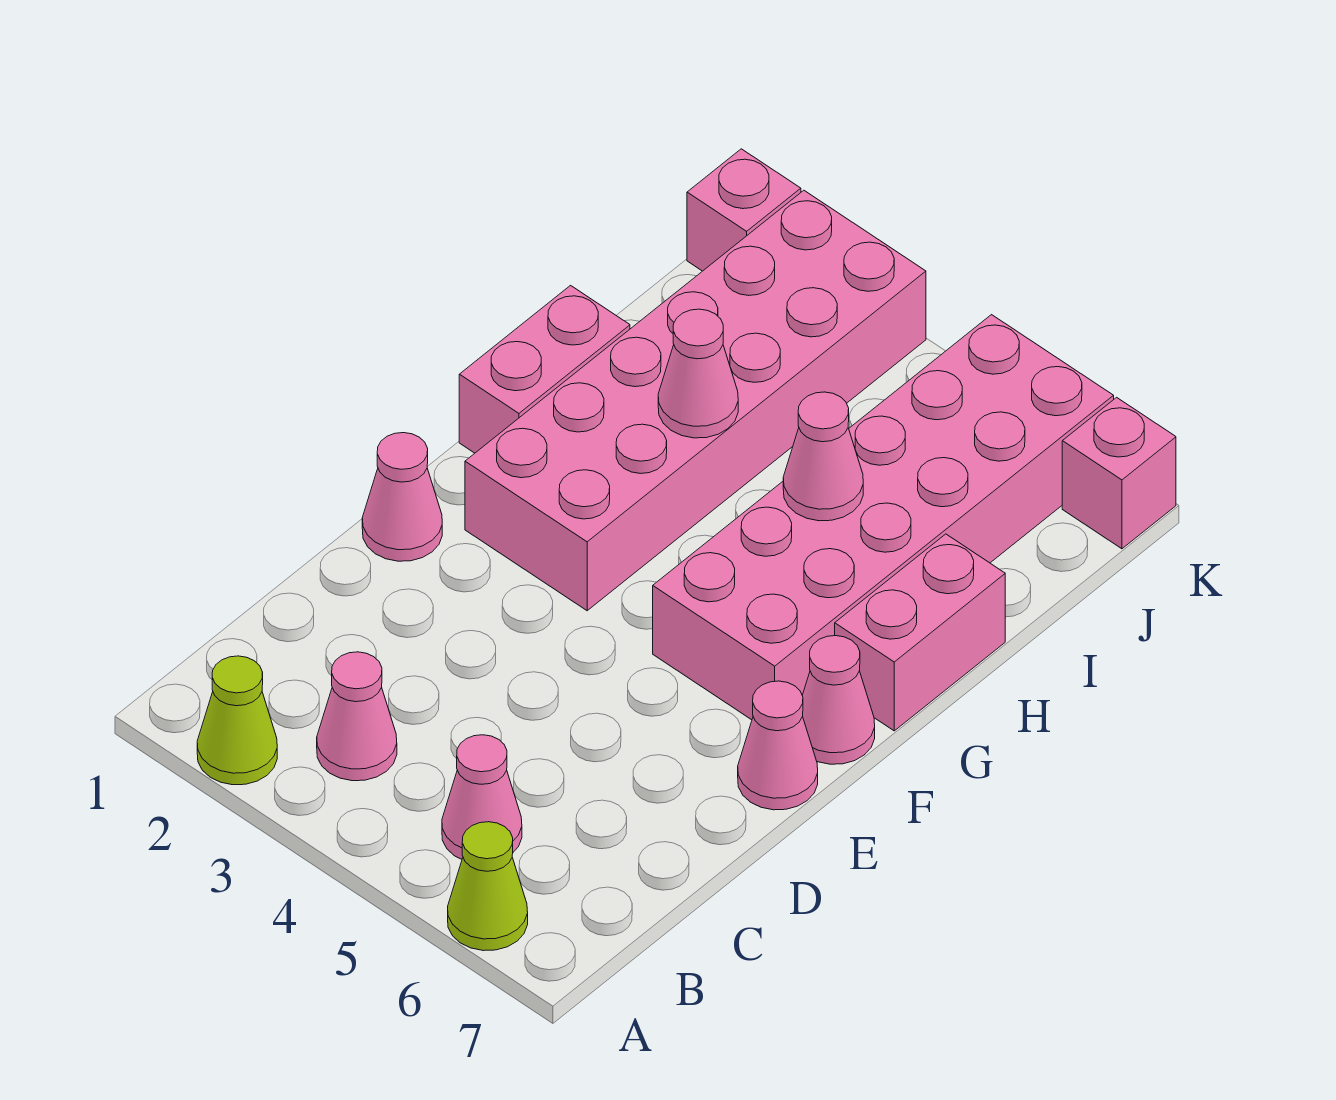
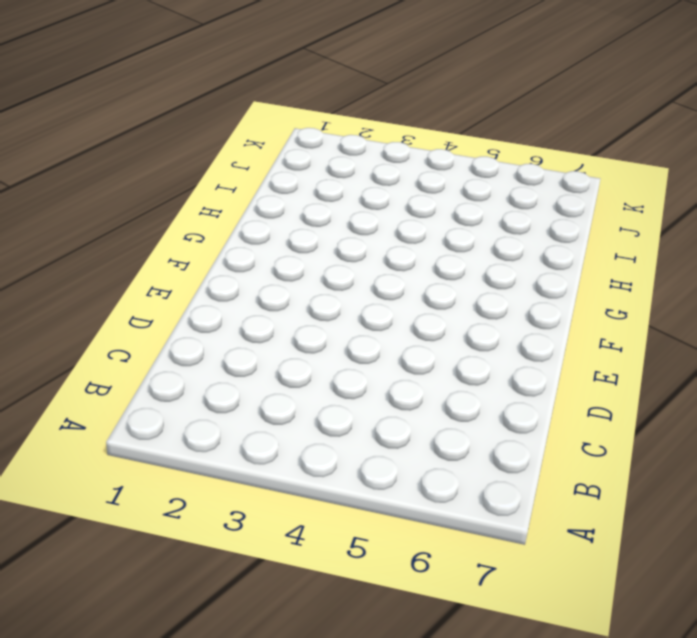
none -> lime 1x1 cone [197,656,277,785]
none -> lime 1x1 cone [448,822,528,951]
none -> pink 1x1 cone [317,652,397,781]

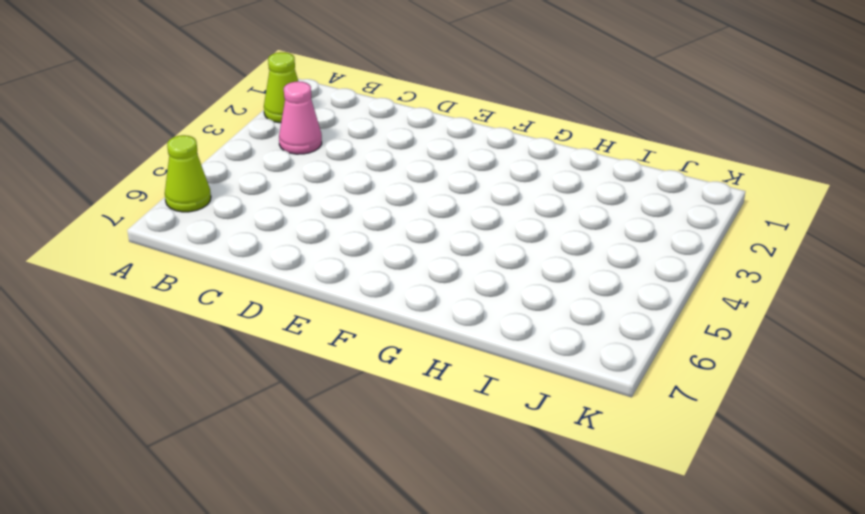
none -> pink 1x1 cone [442,735,522,859]
none -> pink 1x1 cone [362,433,442,561]
none -> pink 1x1 cone [738,681,818,810]

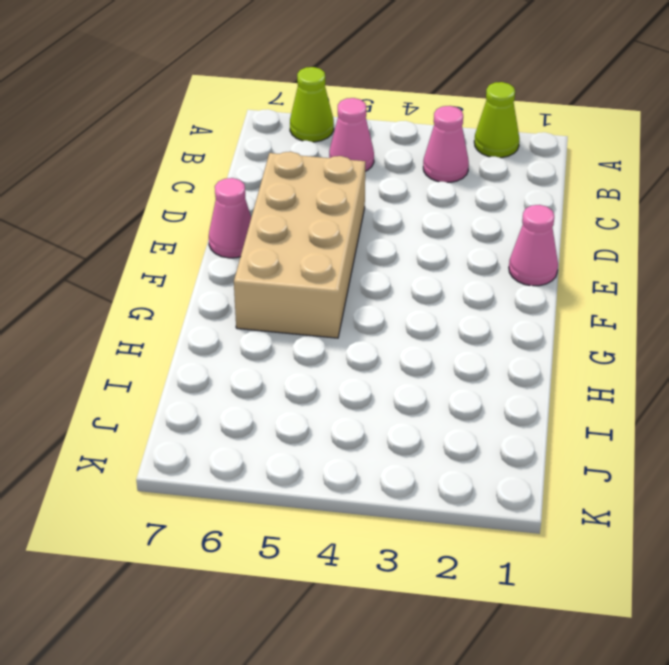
tan 2x4 brick [234,152,365,338] -> pink 2x6 brick [653,315,1114,720]
none -> pink 2x6 brick [465,190,926,611]
none -> pink 1x1 cone [802,636,875,764]
none -> pink 1x2 brick [459,286,630,453]

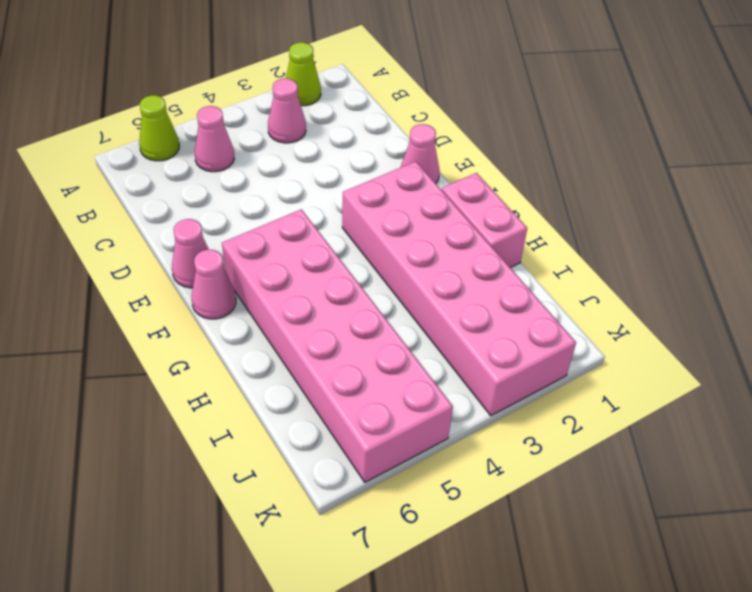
none -> pink 1x2 brick [835,534,1005,731]
none -> pink 1x1 brick [687,149,801,271]
none -> pink 1x1 brick [1062,397,1176,549]

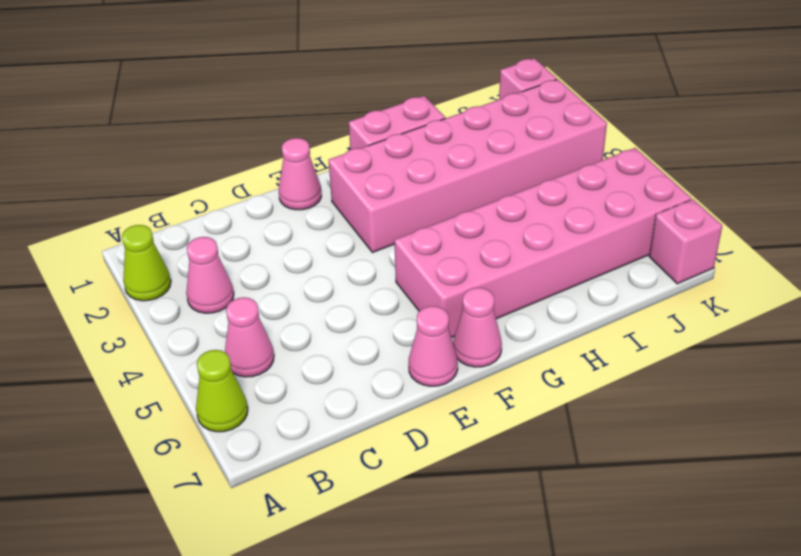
none -> pink 1x2 brick [835,534,1005,731]
none -> pink 1x1 cone [658,309,738,438]
none -> pink 1x1 cone [783,392,863,521]

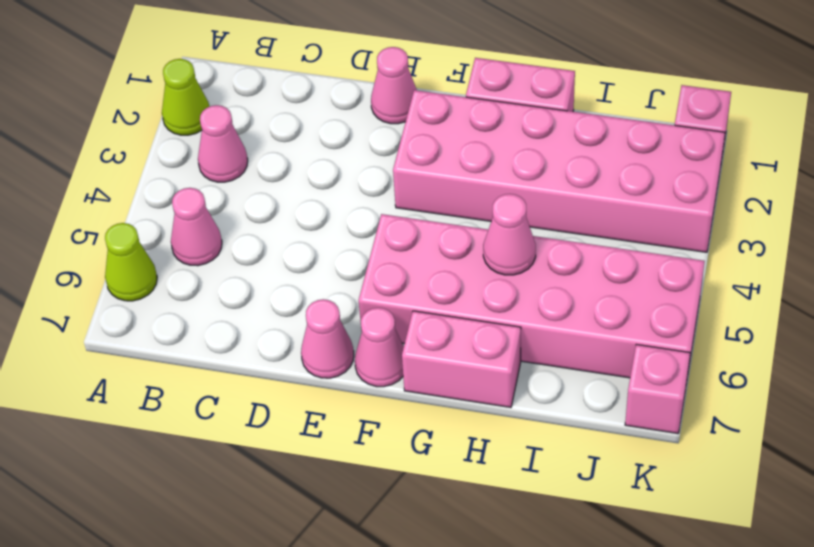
none -> pink 1x1 cone [658,309,738,438]

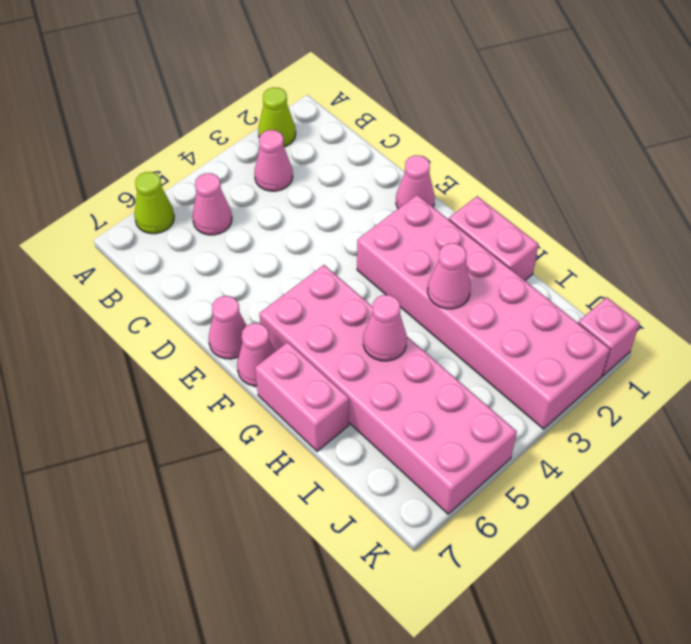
none -> pink 1x1 brick [1062,397,1176,549]

